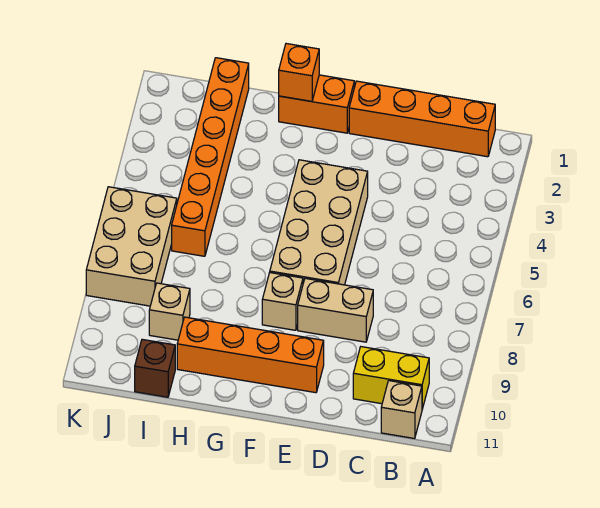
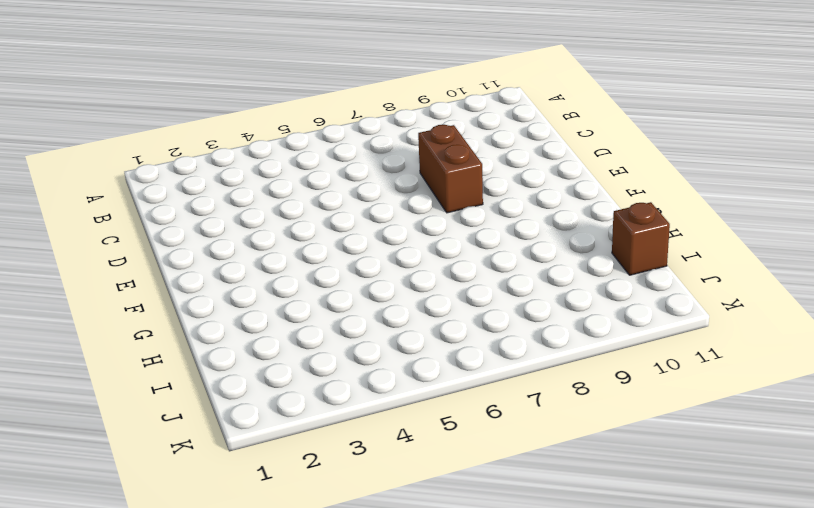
brown 1x2 brick [418,125,483,213] -> tan 1x2 brick [298,278,373,342]
none -> orange 1x4 brick [349,81,495,157]
none -> yellow 1x2 brick [353,347,429,409]
none -> tan 1x1 brick [381,381,422,439]

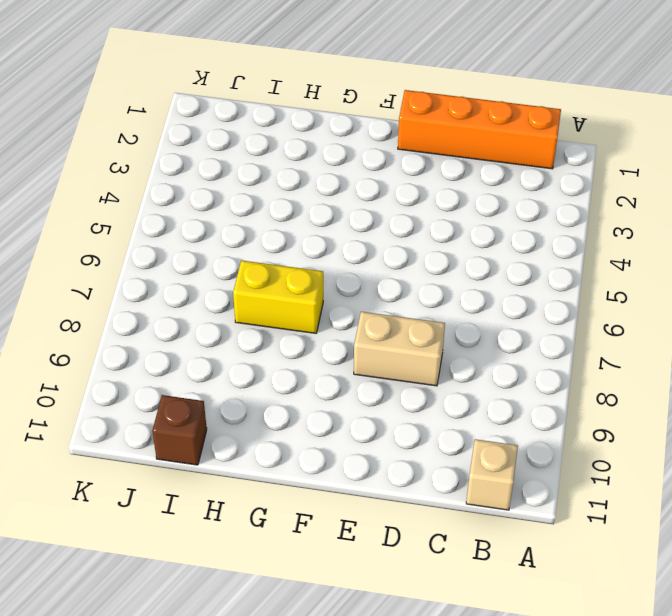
yellow 1x2 brick [233,260,323,333] -> yellow 1x2 brick moved to [353,347,429,409]
none -> tan 2x4 brick [270,160,368,285]
none -> orange 1x4 brick [177,317,324,393]
none -> orange 1x2 brick [279,75,354,133]

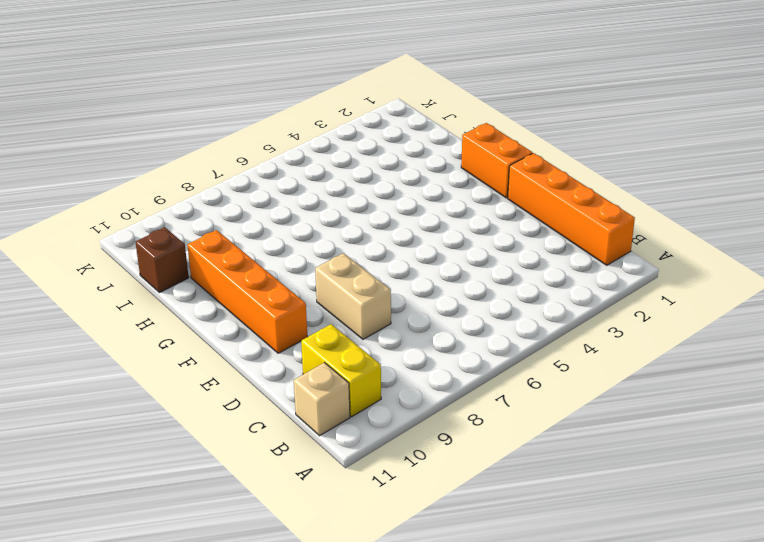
none -> tan 2x4 brick [270,160,368,285]
none -> tan 1x1 brick [262,273,303,330]
none -> orange 1x6 brick [172,58,249,256]

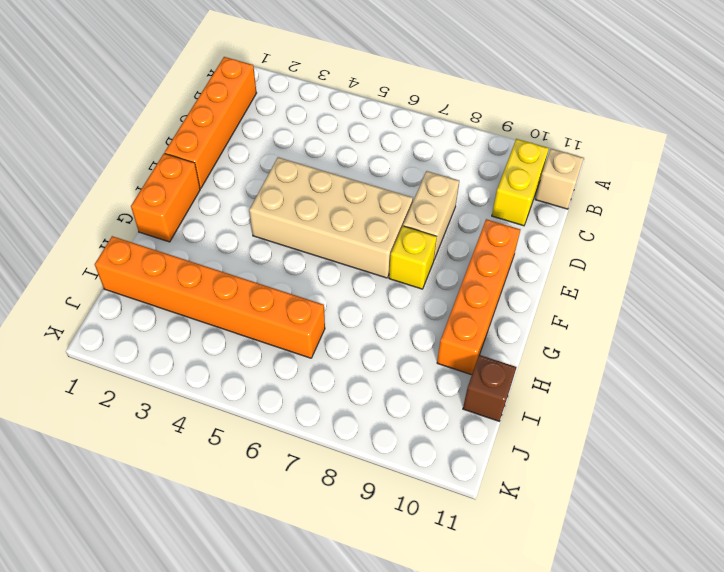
yellow 1x1 brick [389,226,437,289] -> tan 1x1 brick [262,273,303,330]
none -> tan 1x1 brick [149,283,190,340]
none -> tan 2x3 brick [86,187,177,306]
none -> orange 1x1 brick [279,44,319,101]

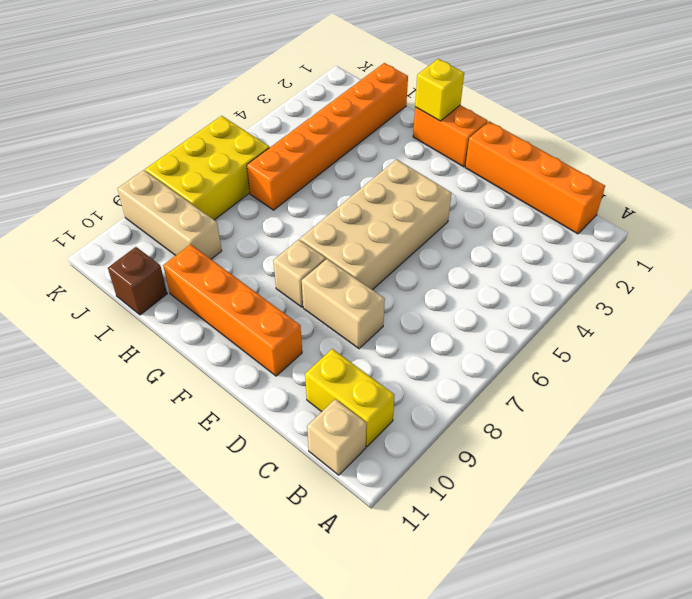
yellow 1x1 brick [415,59,464,121] -> orange 1x1 brick [279,44,319,101]
tan 1x3 brick [118,170,222,259] -> tan 1x1 brick [149,283,190,340]
yellow 2x3 brick [145,116,269,220] -> tan 2x3 brick [86,187,177,306]

